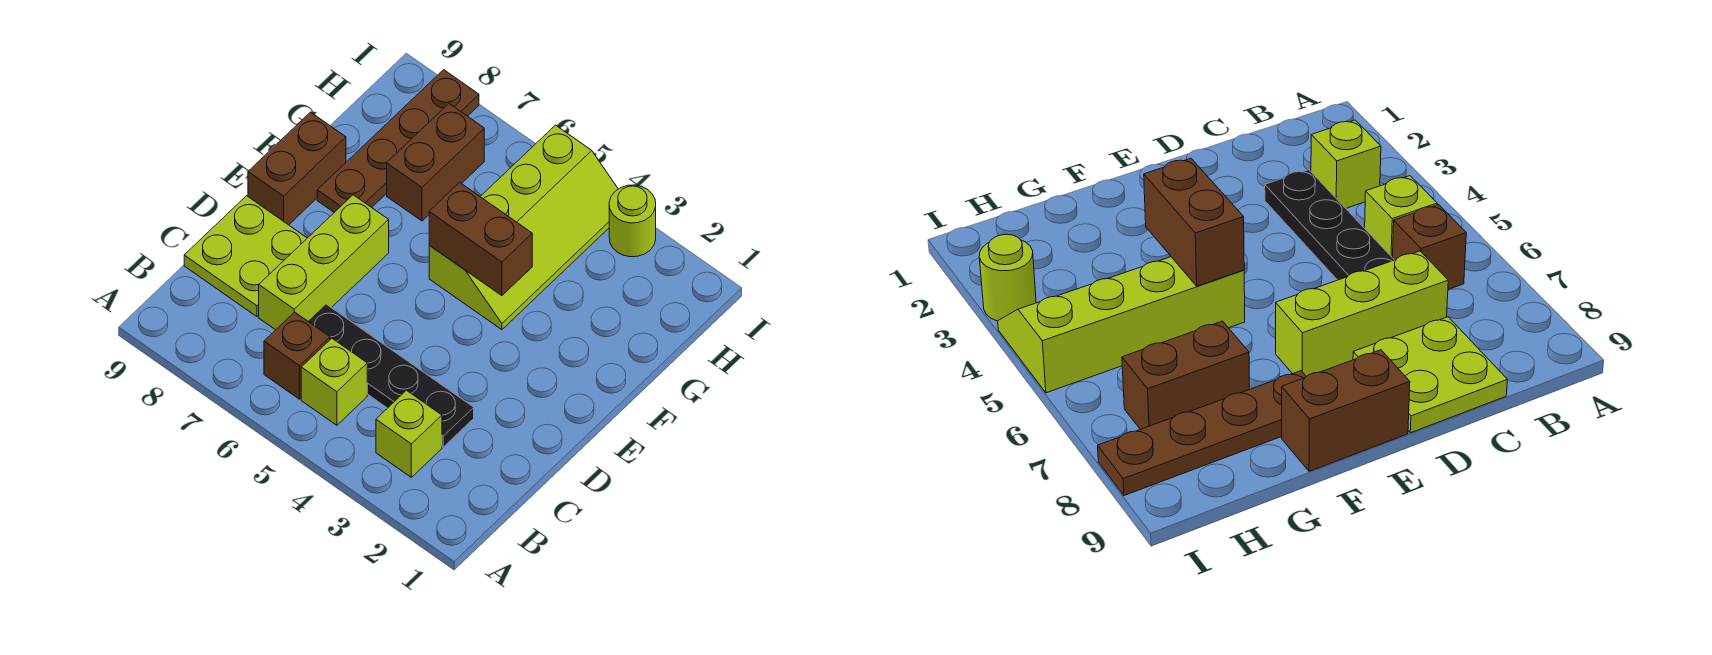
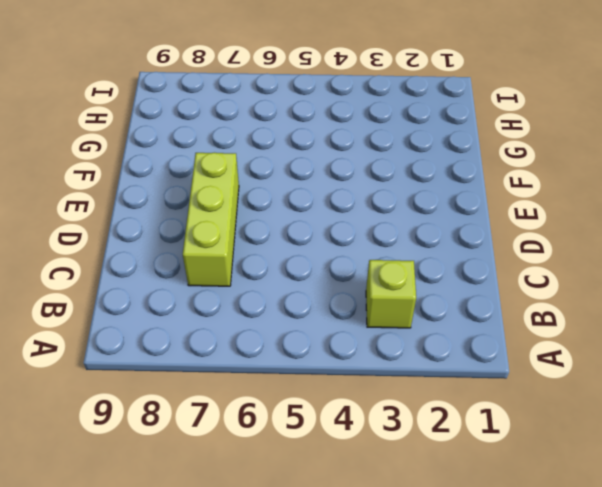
none -> lime 1x1 brick [301,338,367,425]
none -> brown 1x1 brick [264,312,330,399]
none -> black 1x4 plate [308,305,474,447]

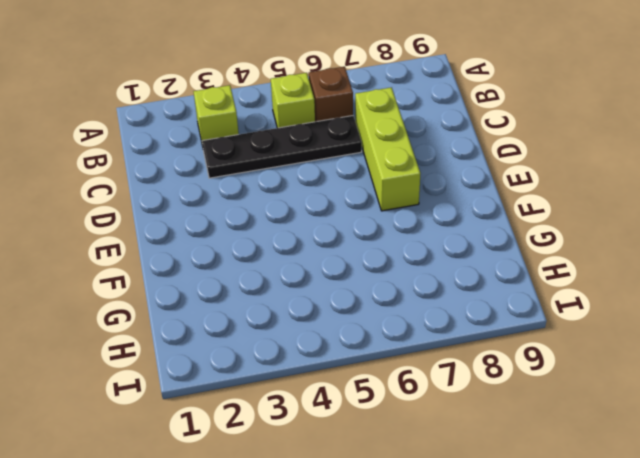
none -> lime 2x2 plate [184,196,307,317]
none -> brown 1x2 brick [248,112,346,225]
none -> lime 2x4 slope [429,125,618,330]

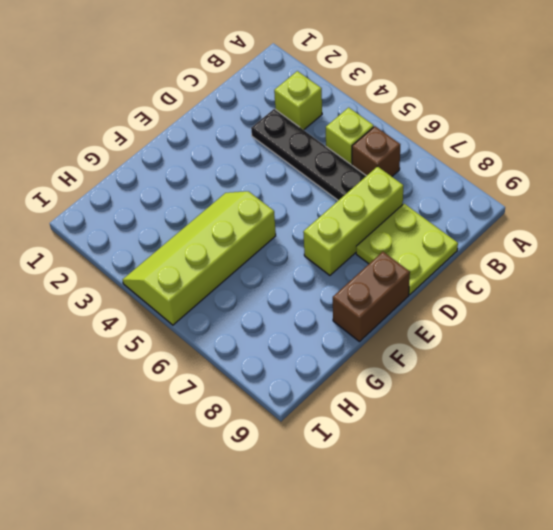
none -> brown 1x4 plate [317,70,479,212]
none -> brown 1x2 brick [387,104,484,221]
none -> lime 1x1 round brick [609,185,656,257]

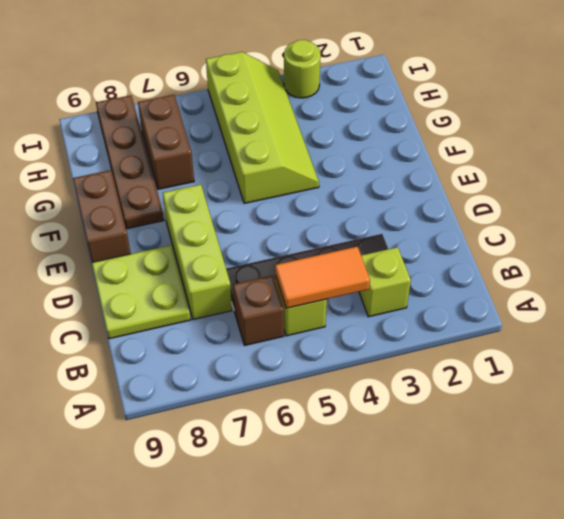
orange 1x2 tile [275,246,370,308] -> none
none -> brown 1x2 brick [429,182,532,296]

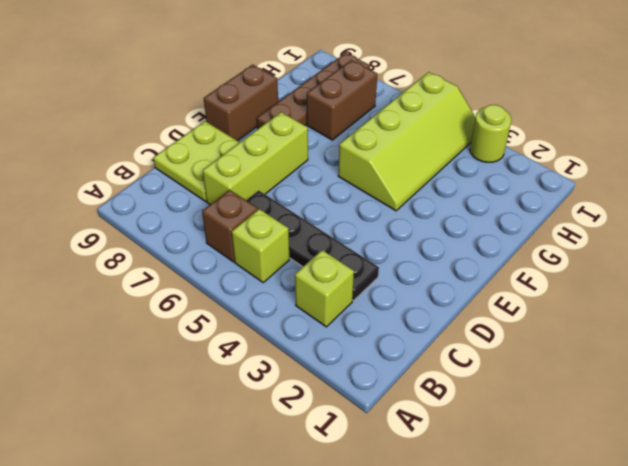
none -> brown 1x2 brick [429,182,532,296]

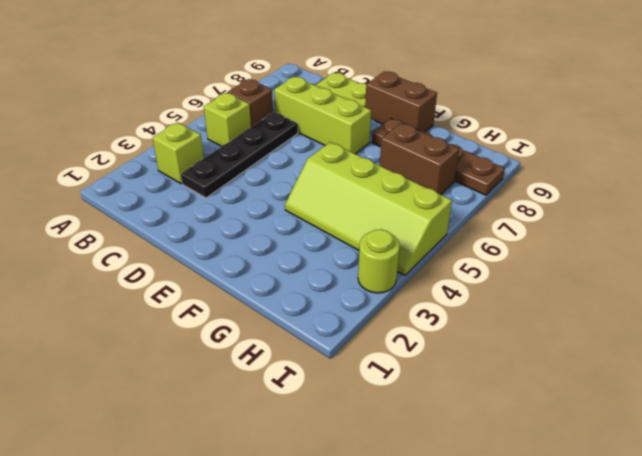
none -> brown 1x2 brick [429,182,532,296]

